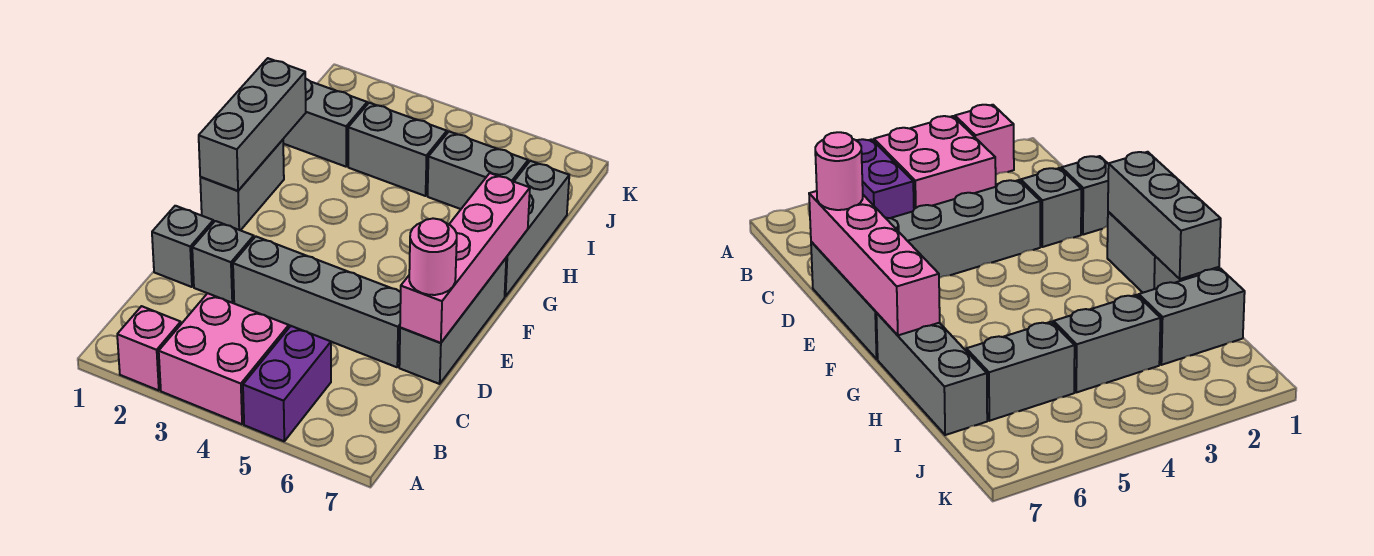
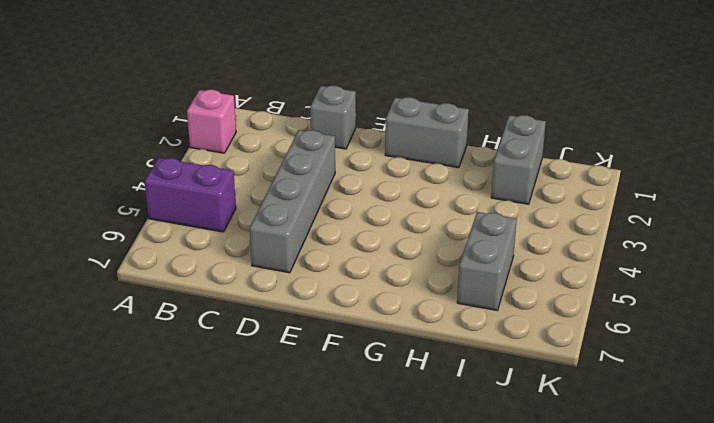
none -> pink 2x2 brick [159,293,289,424]
none -> grey 1x1 brick [192,221,254,303]
none -> grey 1x3 brick [399,258,506,384]

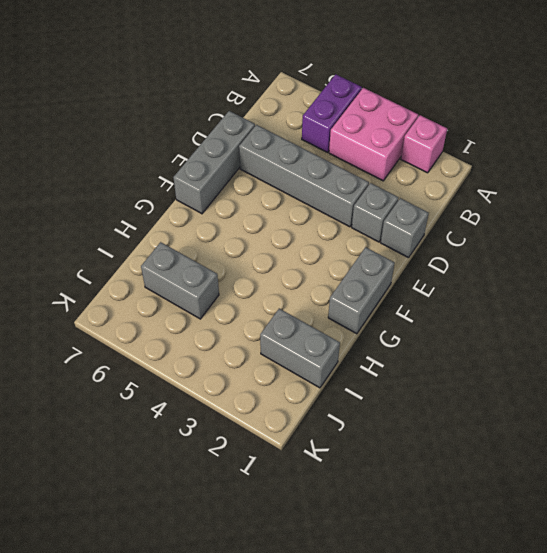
none -> grey 1x3 brick [505,161,569,297]
none -> grey 1x2 brick [348,103,447,196]
none -> pink 1x4 brick [400,173,530,343]

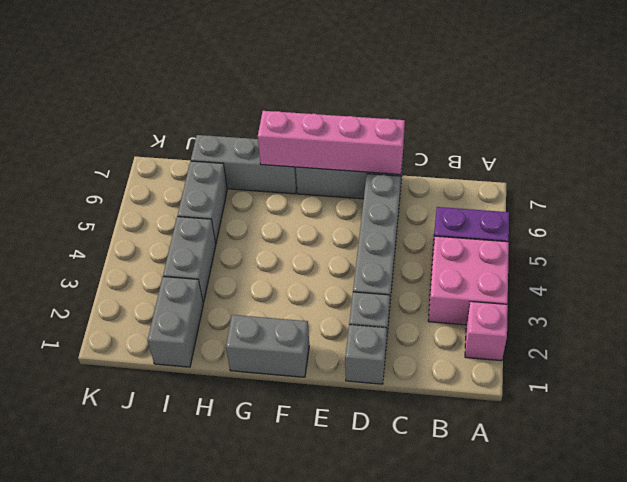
none -> grey 1x3 brick [199,58,306,191]
none -> pink 1x1 round brick [409,218,457,295]

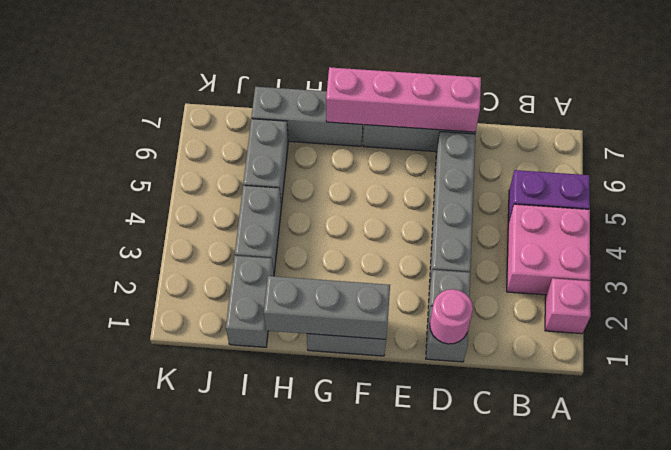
pink 1x1 round brick [430,289,473,344] -> pink 1x1 round brick moved to [409,218,457,295]

